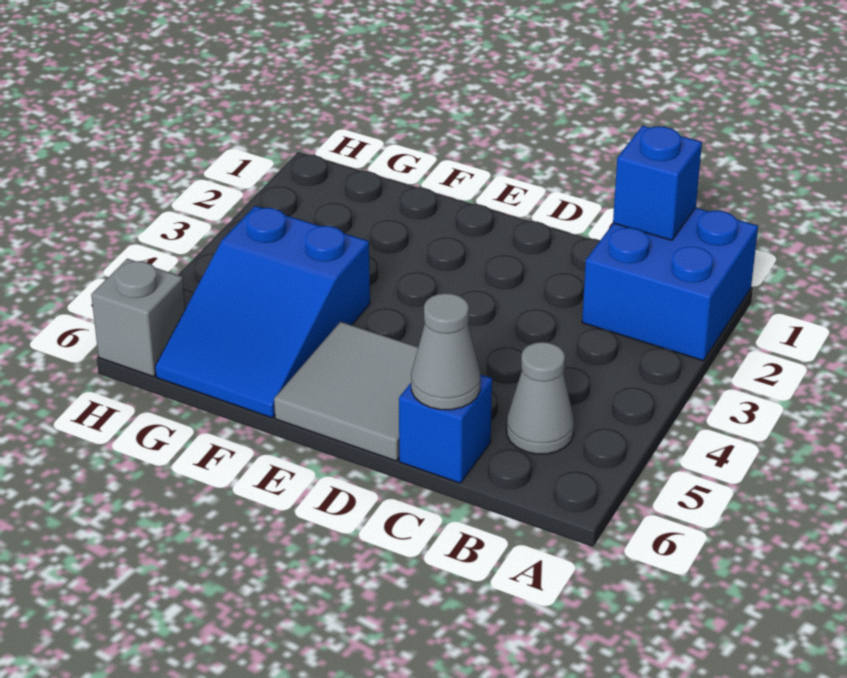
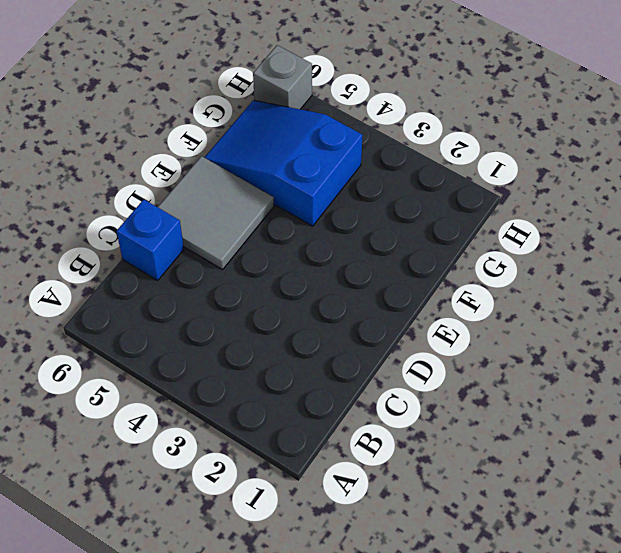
none -> blue 2x2 brick [582,208,758,361]
none -> grey 1x1 cone [507,342,574,454]

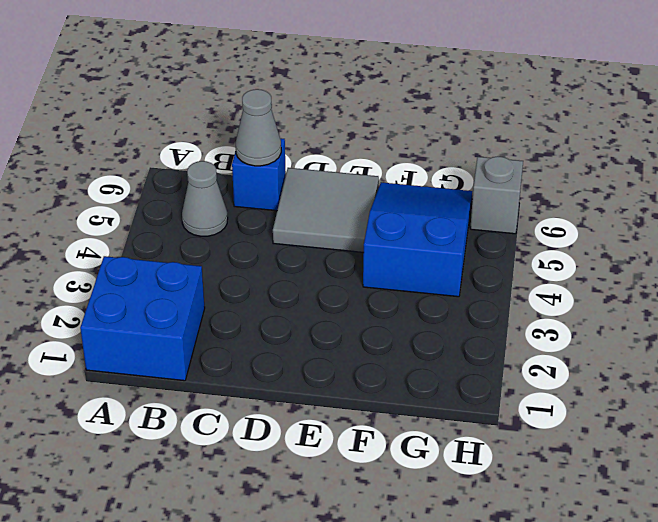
none -> blue 1x1 brick [613,126,702,240]

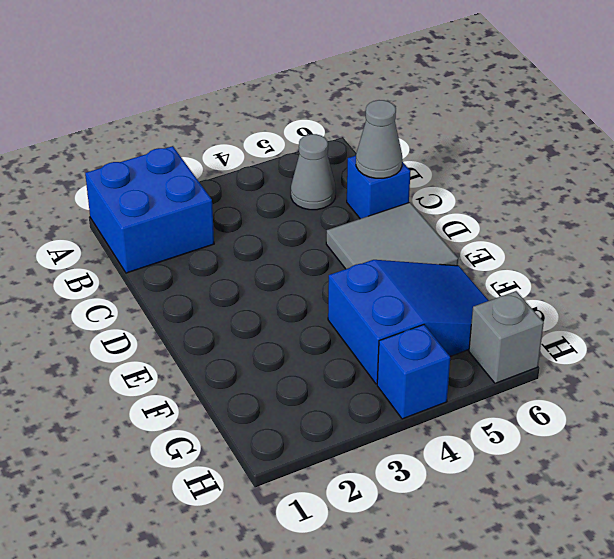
blue 1x1 brick [377,325,450,419] -> blue 1x1 brick moved to [613,126,702,240]

